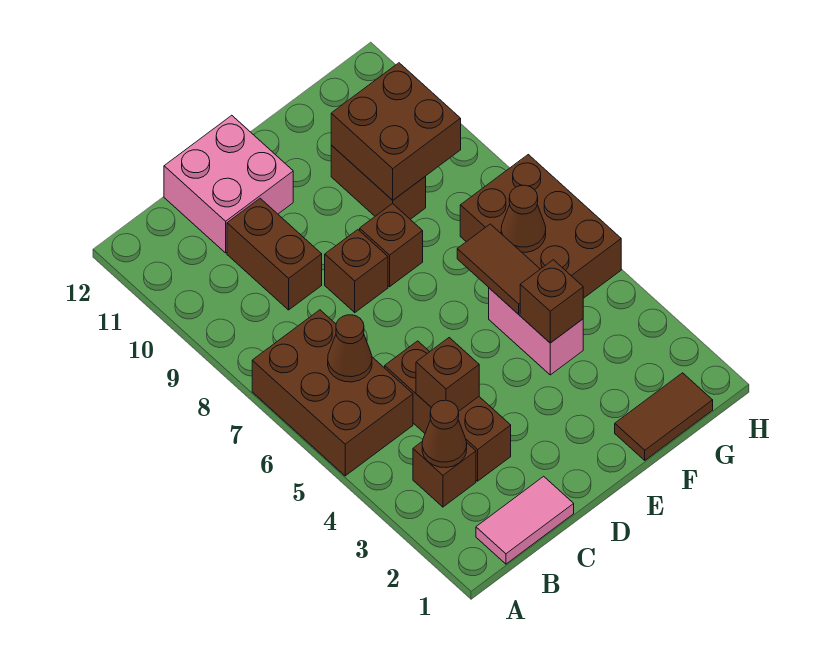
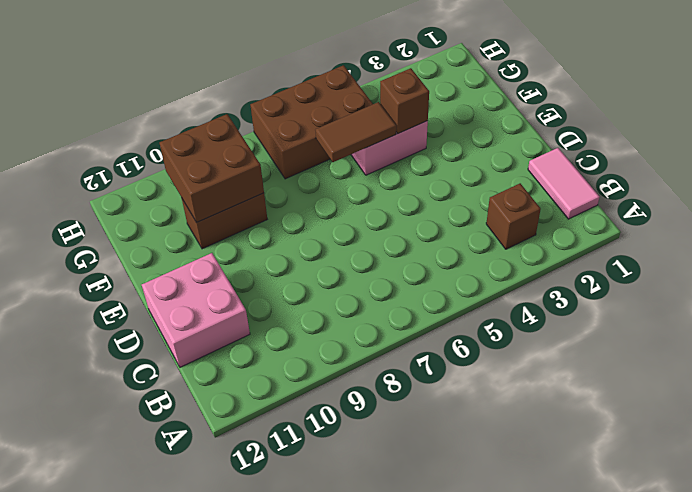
none -> brown 2x3 brick [252,310,413,476]
none -> brown 1x3 brick [385,341,511,481]
none -> brown 1x2 brick [227,198,322,310]

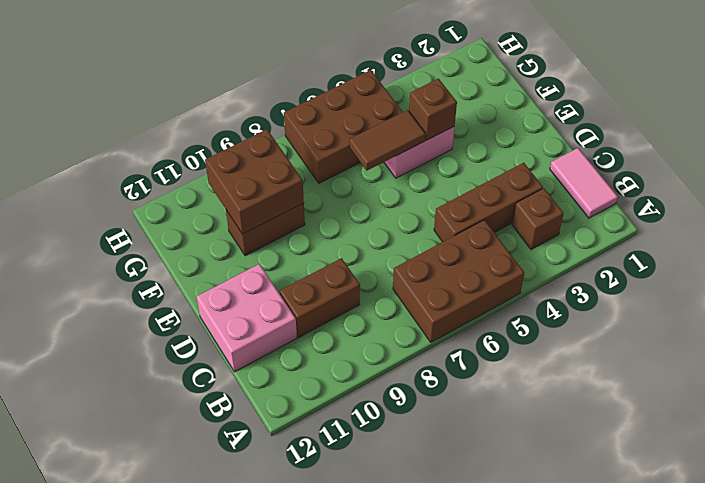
none -> brown 1x1 brick [325,230,388,313]
none -> brown 1x1 brick [360,204,423,287]
none -> brown 1x2 tile [615,373,713,460]

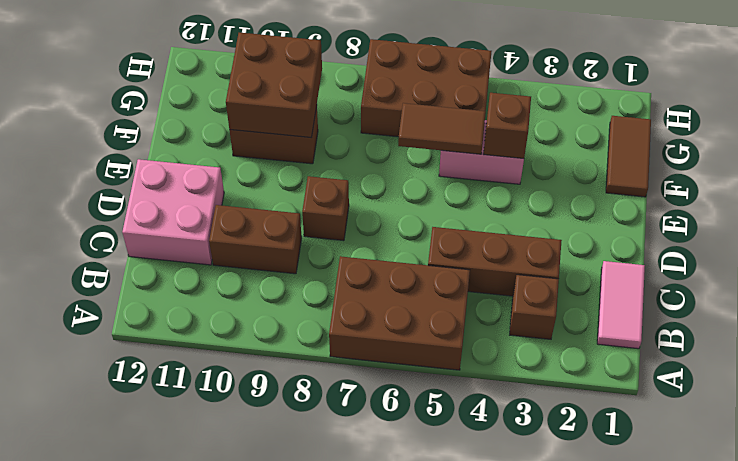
none -> brown 1x1 brick [360,204,423,287]
none -> brown 1x1 cone [422,400,467,468]
none -> brown 1x1 cone [328,315,372,382]

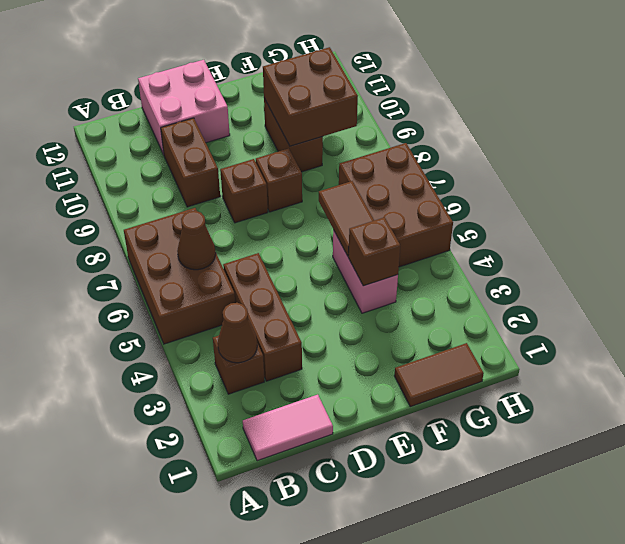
none -> brown 1x1 brick [416,338,479,411]
none -> brown 1x1 cone [501,185,546,253]

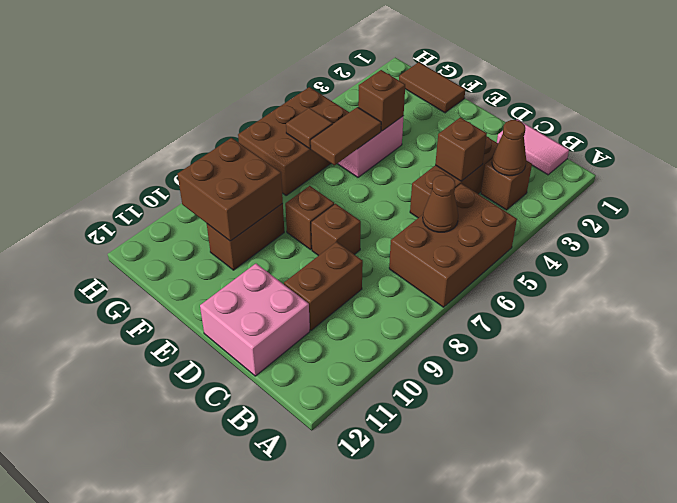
brown 1x1 tile [286,108,332,149] -> brown 1x1 cone [501,185,546,253]

